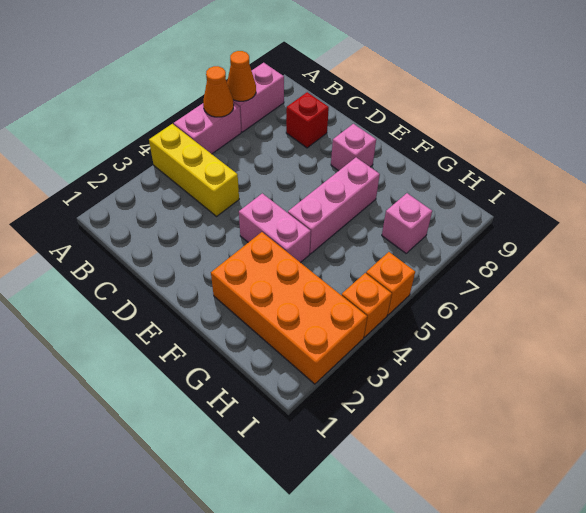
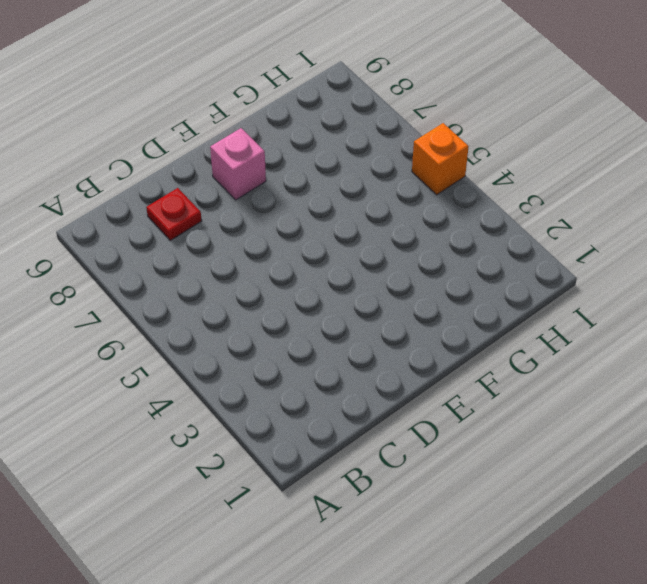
red 1x1 plate [146,188,202,240] -> red 1x1 brick [286,92,329,148]
none -> yellow 1x3 brick [149,124,239,216]
none -> pink 1x2 brick [174,102,241,154]
none -> pink 1x2 brick [233,63,284,132]

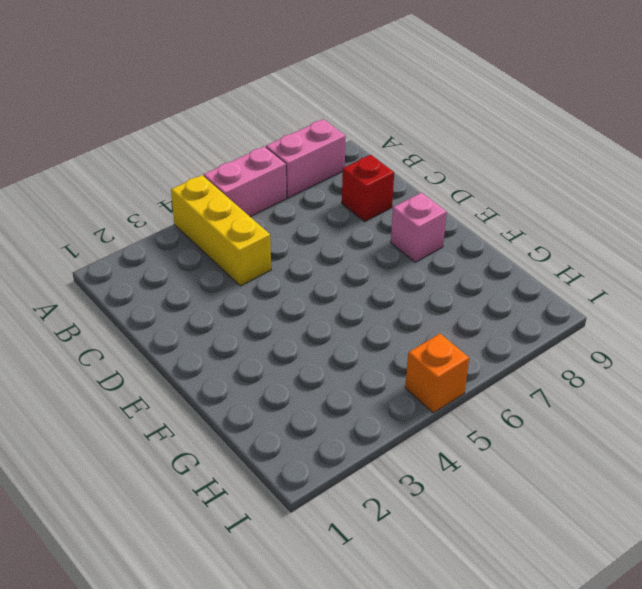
none -> pink 1x2 brick [239,193,311,263]
none -> orange 2x4 brick [211,232,367,384]
none -> pink 1x3 brick [288,157,380,254]

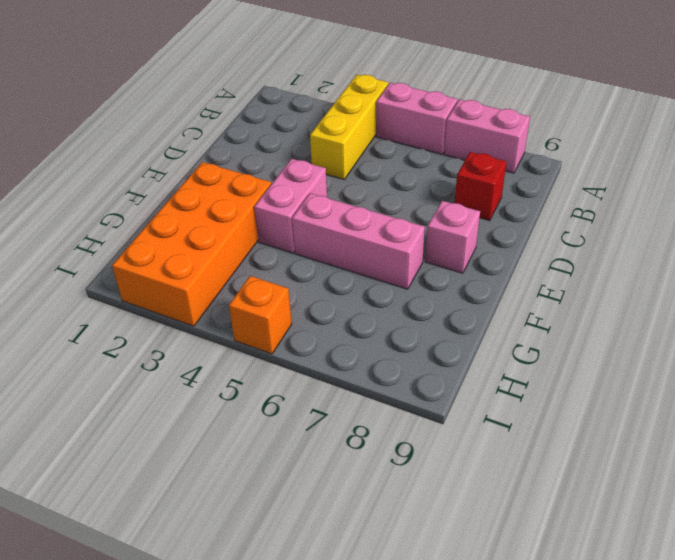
none -> pink 1x1 brick [382,193,432,253]
none -> orange 1x1 brick [342,273,392,337]
none -> orange 1x1 cone [203,66,234,117]

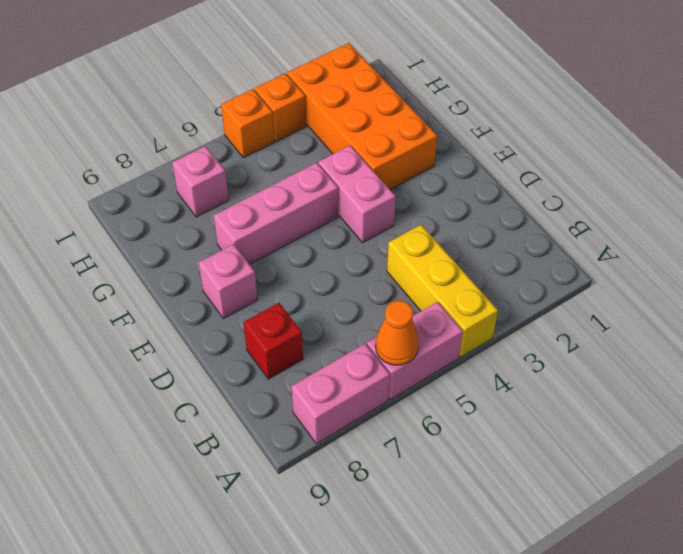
none -> orange 1x1 cone [227,51,256,101]

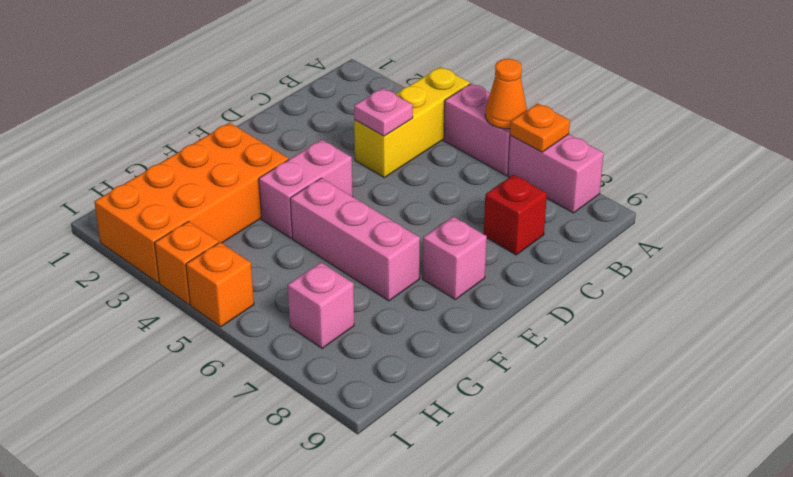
orange 1x1 plate [510,103,570,152] -> orange 1x1 cone [227,51,256,101]
pink 1x1 plate [354,88,413,136] -> none

